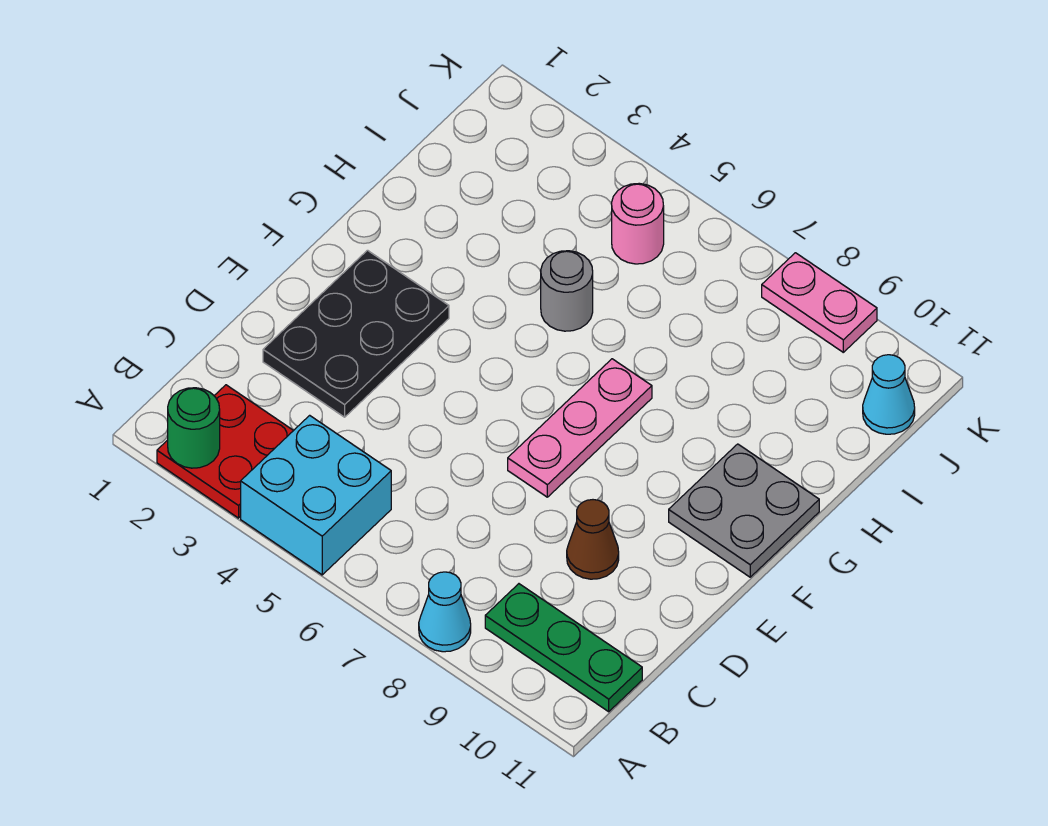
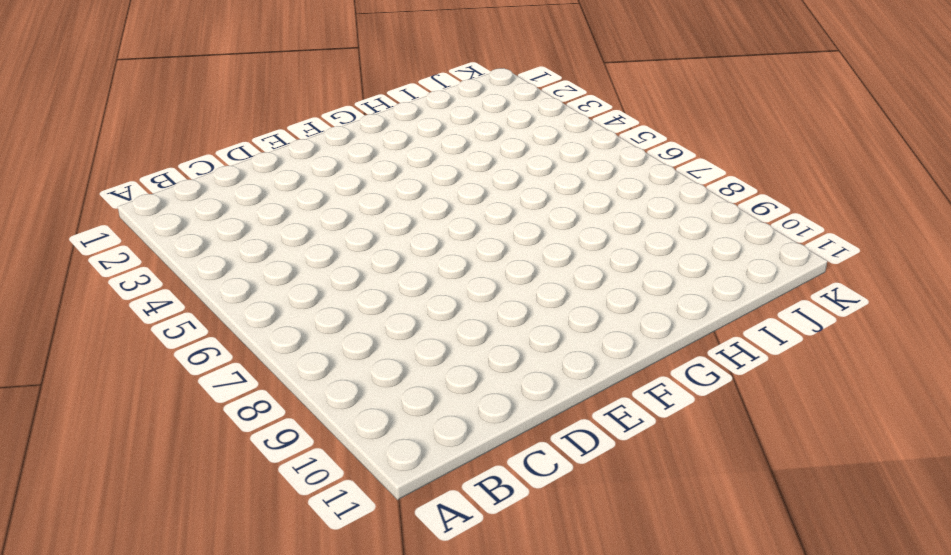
none -> red 2x2 plate [157,385,294,518]
none -> cyan 2x2 brick [241,415,391,575]
none -> cyan 1x1 cone [419,572,471,652]

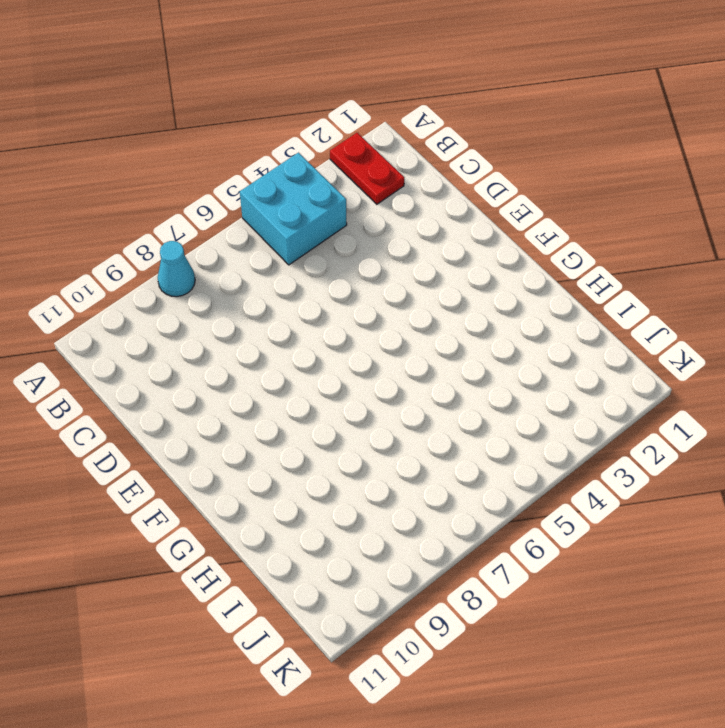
red 1x2 plate [330,133,404,204] -> red 2x2 plate [157,385,294,518]
none -> green 1x3 plate [485,584,642,712]
none -> black 2x3 plate [263,250,449,417]
none -> brown 1x1 cone [567,500,619,579]

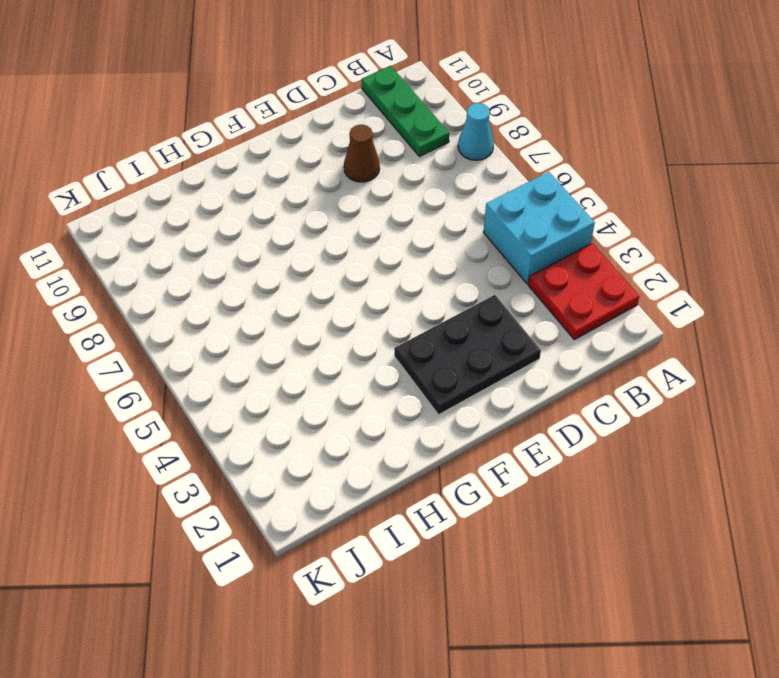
none -> pink 1x3 plate [508,359,652,497]
none -> grey 2x2 plate [669,444,819,577]
none -> grey 1x1 round brick [541,251,593,331]

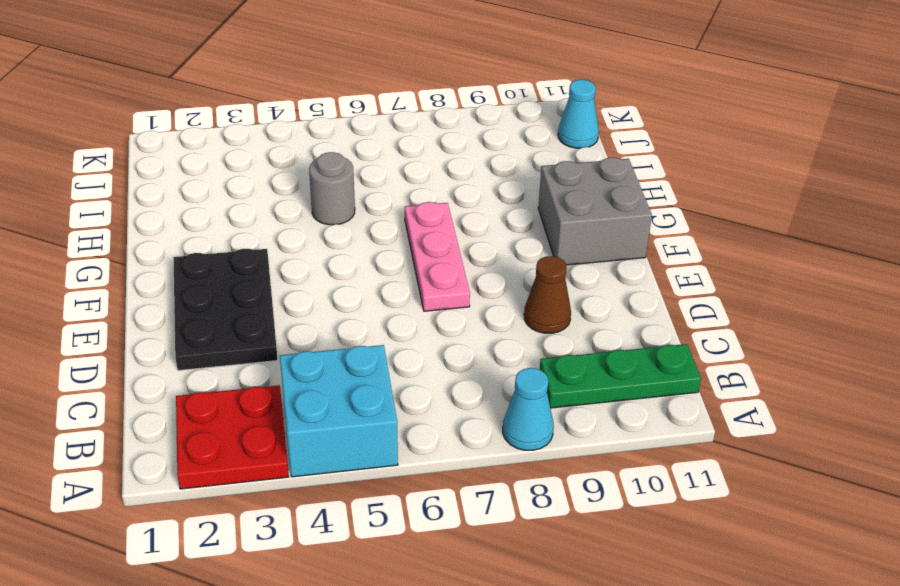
grey 2x2 brick [538,157,652,265] -> grey 2x2 plate [669,444,819,577]
none -> pink 1x1 round brick [612,183,664,264]
none -> pink 1x2 plate [762,253,877,352]
none -> green 1x1 round brick [168,388,220,468]

